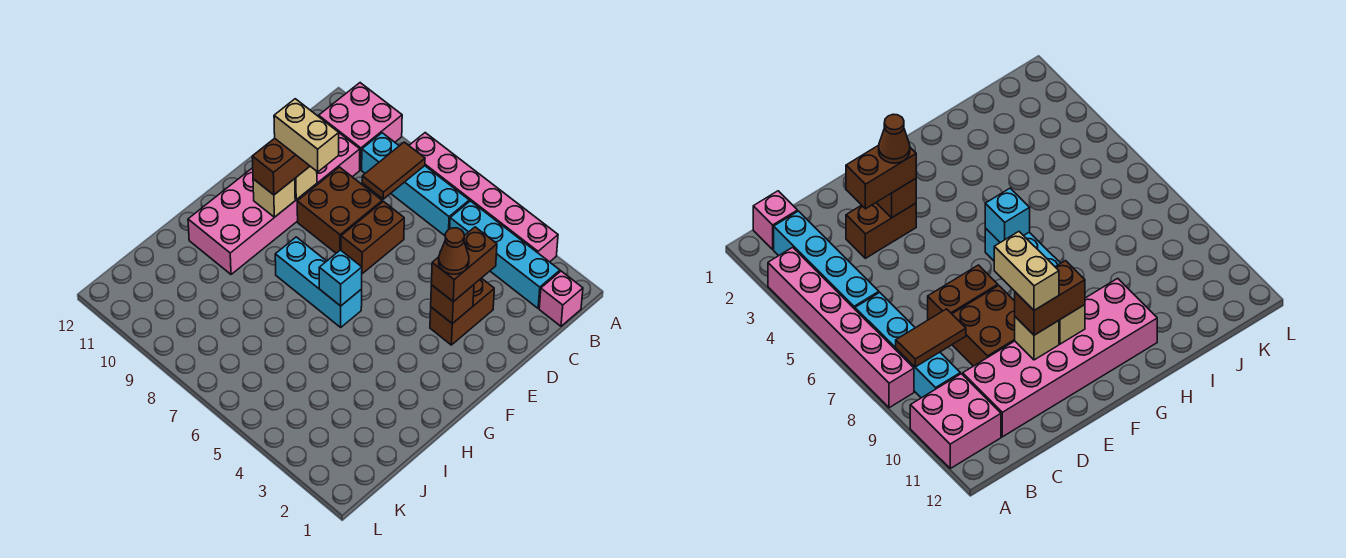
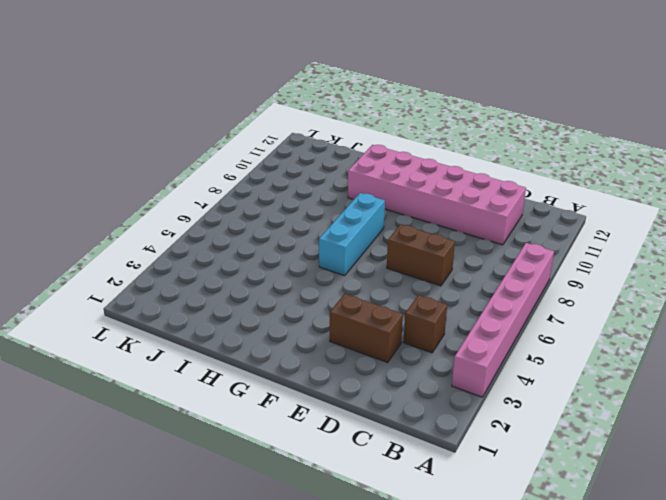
brown 1x1 brick [403,295,447,353] -> brown 1x1 brick moved to [431,285,474,324]
none -> pink 2x2 brick [319,83,402,170]
none -> pink 1x1 brick [539,271,583,326]
none -> cyan 1x4 brick [450,201,560,308]

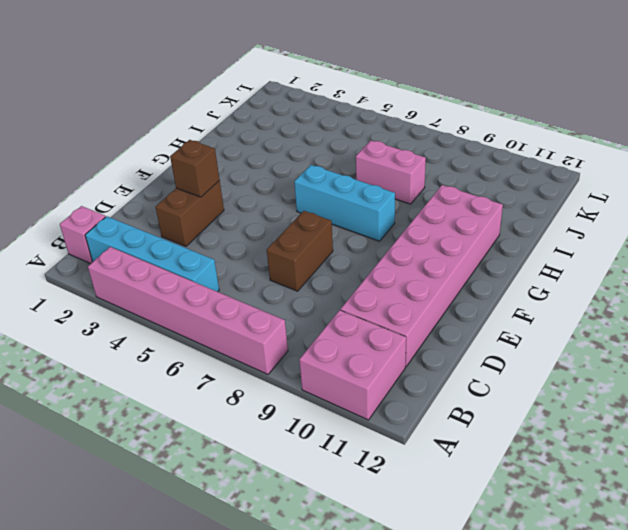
pink 1x2 brick [356,141,426,204] -> none
none -> cyan 1x4 brick [362,133,469,236]
none -> brown 2x2 brick [297,167,382,253]
none -> brown 1x2 tile [362,142,425,199]

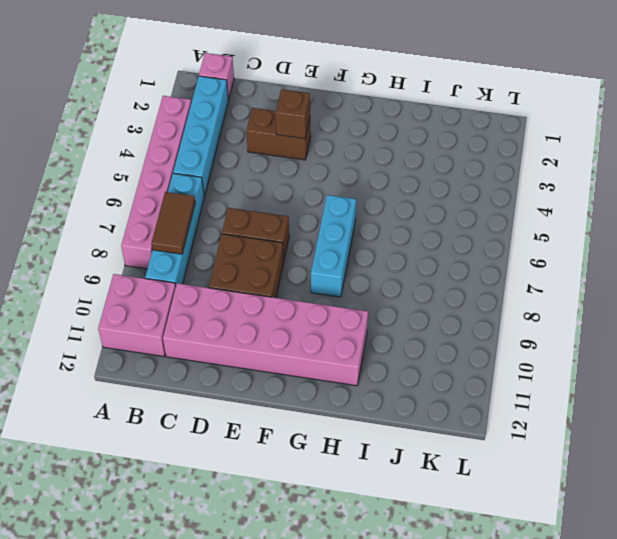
brown 1x2 tile [151,192,195,254] -> brown 1x2 tile turned to [362,142,425,199]
none -> tan 1x1 brick [295,166,317,200]
none -> tan 1x1 brick [253,179,295,217]
none -> cyan 1x1 brick [319,250,362,306]

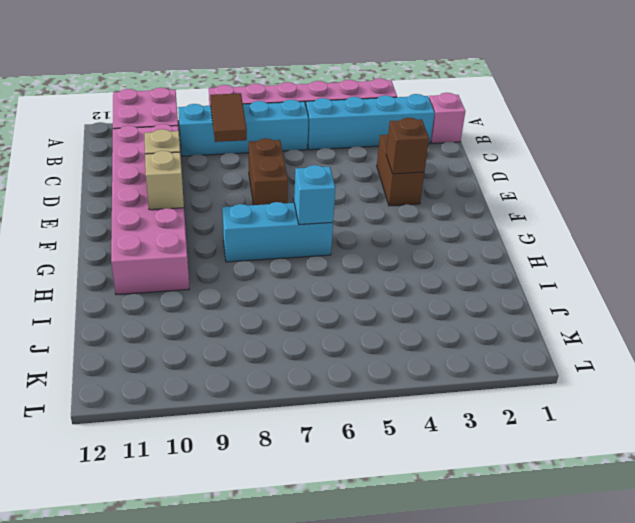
none -> brown 2x2 brick [297,167,382,253]
none -> brown 1x2 brick [431,227,497,302]
none -> brown 1x2 brick [252,138,310,195]

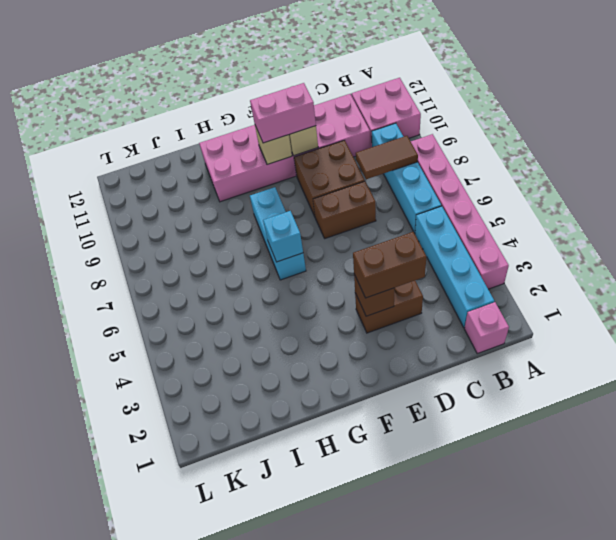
pink 1x2 brick [250,83,316,143] -> brown 1x2 brick [252,138,310,195]
none -> brown 1x1 cone [439,228,469,274]
none -> tan 1x2 brick [274,99,339,172]

